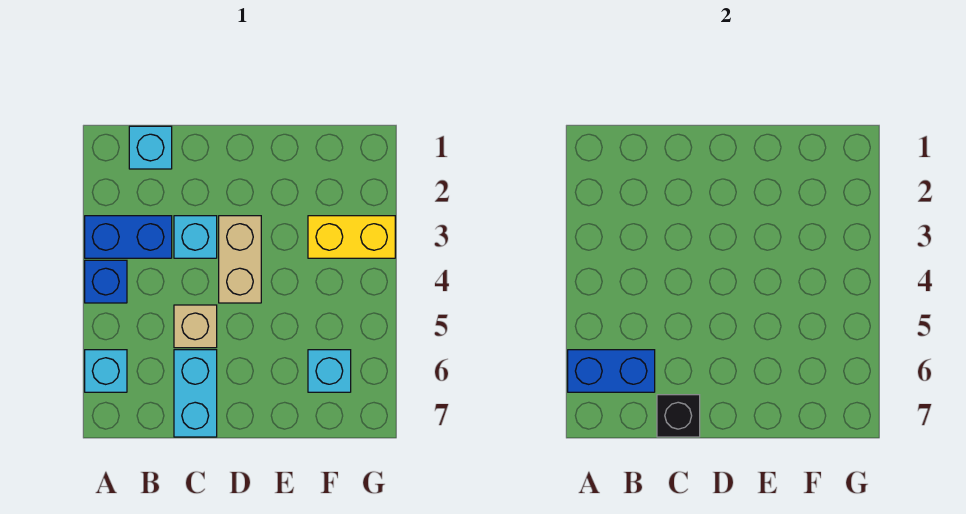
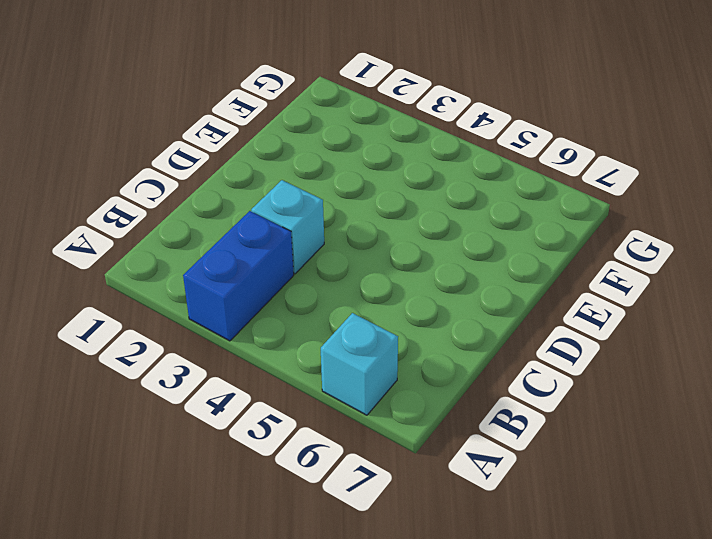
none -> blue 1x1 brick [85,260,127,303]
none -> cyan 1x1 brick [129,126,172,169]
none -> tan 1x1 brick [174,305,217,348]

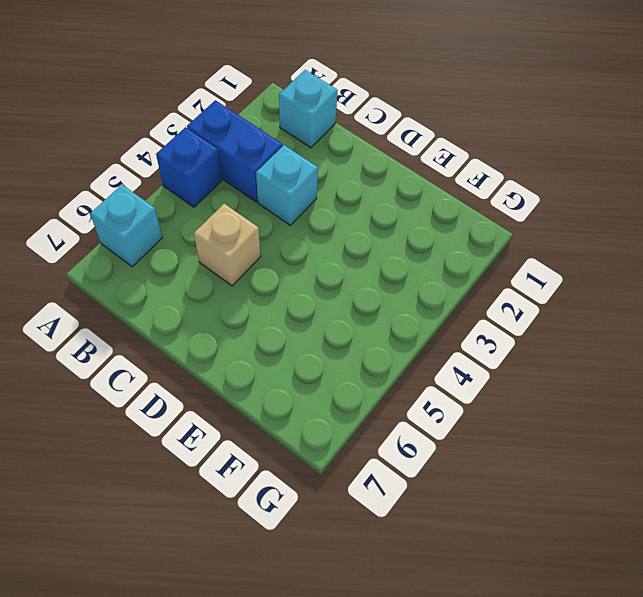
none -> cyan 1x2 brick [174,350,217,437]
none -> tan 1x2 brick [219,216,261,303]
none -> yellow 1x2 brick [308,216,395,258]

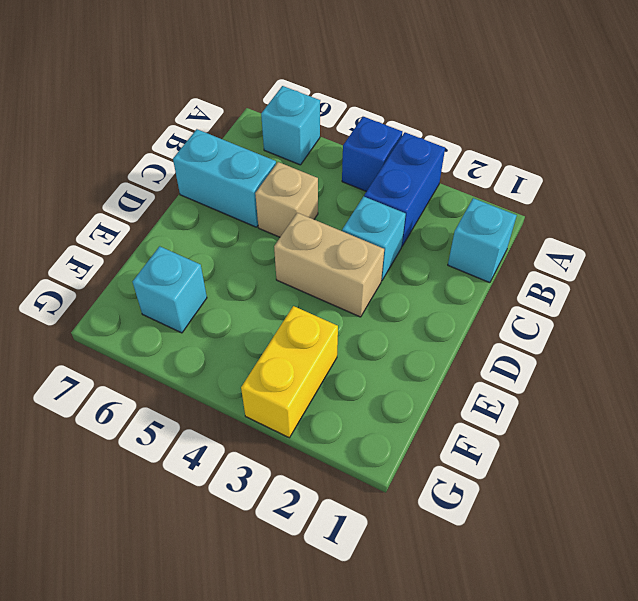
none -> blue 1x2 brick [568,350,655,392]
none -> black 1x1 brick [657,395,700,437]

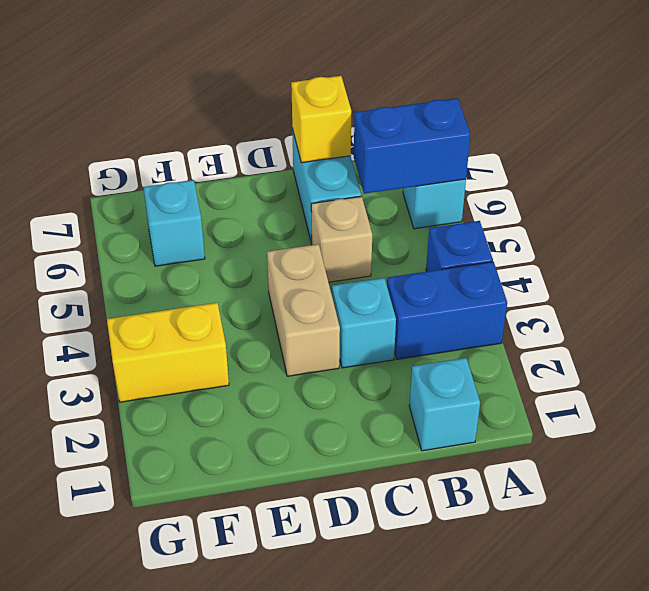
yellow 1x1 brick [291,76,351,163] -> black 1x1 brick [657,395,700,437]

